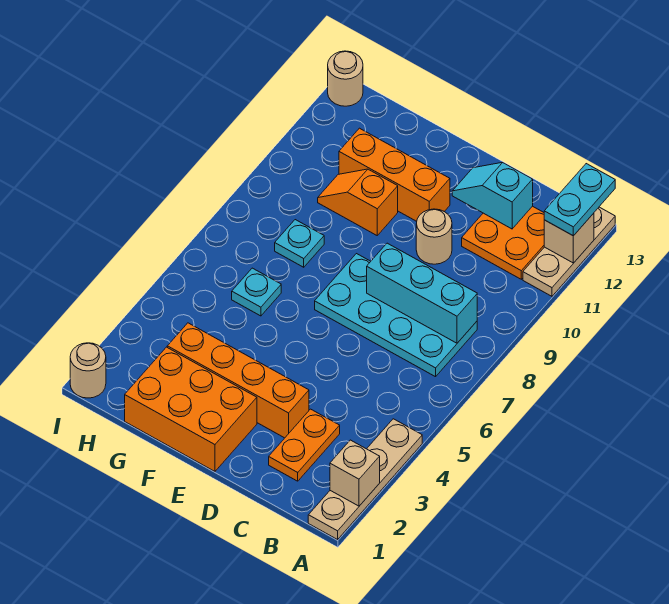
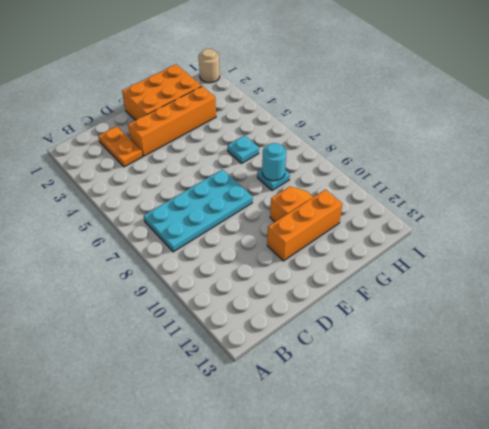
cyan 1x1 round brick [262,143,286,181] -> none
none -> tan 1x4 plate [308,419,422,540]
none -> tan 1x3 plate [523,207,615,296]
none -> orange 2x2 plate [462,206,544,279]

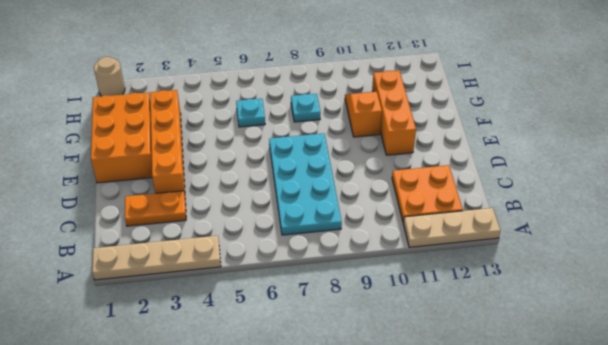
none -> tan 1x1 round brick [416,209,452,264]
none -> tan 1x1 round brick [328,51,363,106]
none -> tan 1x1 brick [330,440,380,506]

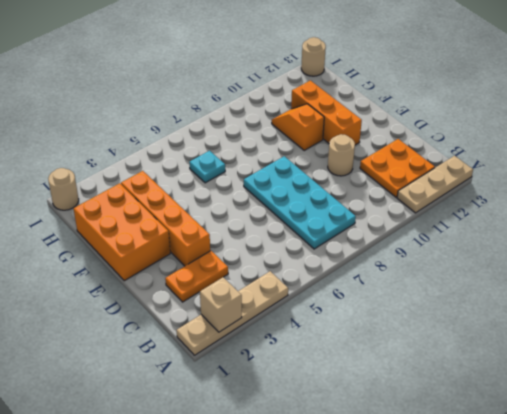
none -> cyan 1x1 plate [275,220,324,267]
none -> tan 1x1 brick [544,213,594,263]
none -> cyan 1x3 brick [367,243,477,343]

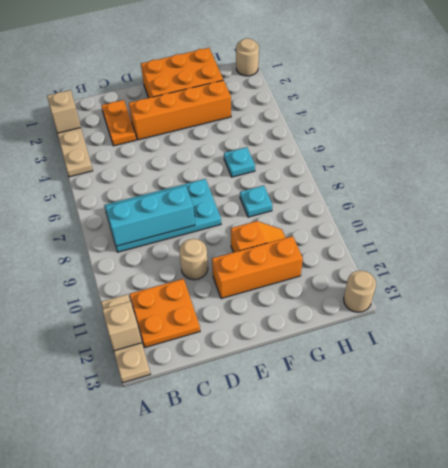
none -> cyan 1x2 slope [452,162,533,229]
none -> cyan 1x2 plate [544,164,615,236]

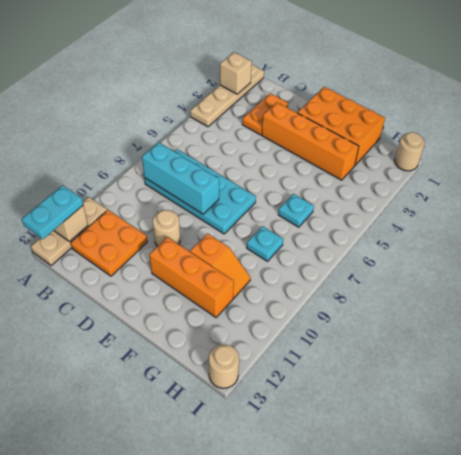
none -> cyan 1x2 slope [452,162,533,229]

